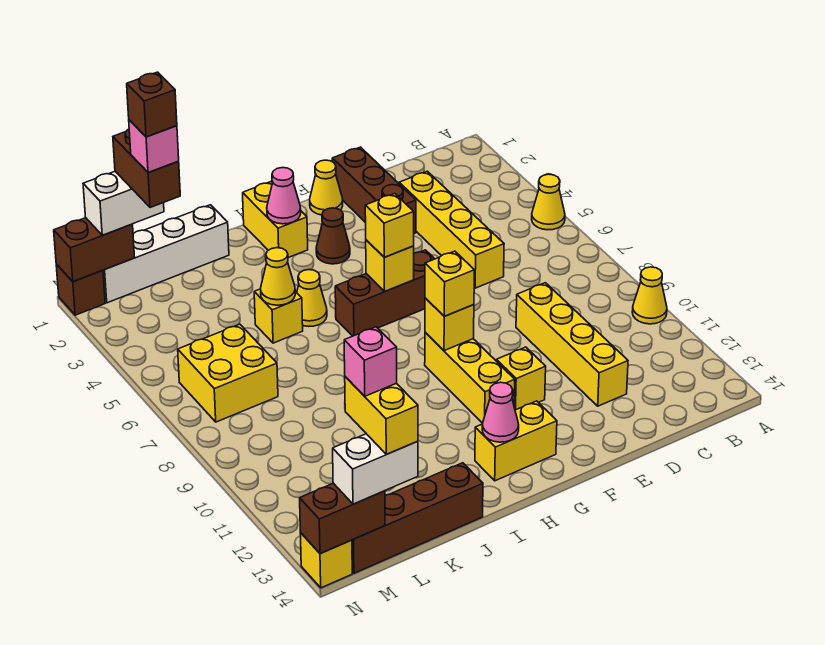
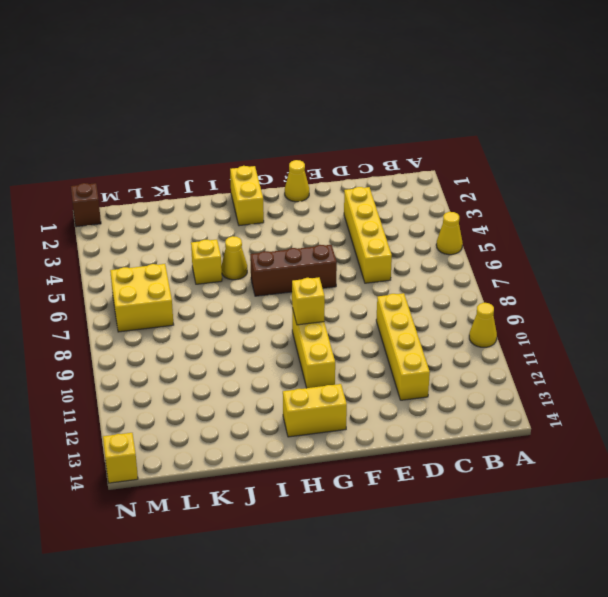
none -> brown 1x3 brick [332,147,416,234]
none -> yellow 1x1 brick [496,347,546,410]
none -> brown 1x1 cone [316,208,350,264]
none -> white 1x4 brick [103,205,229,303]

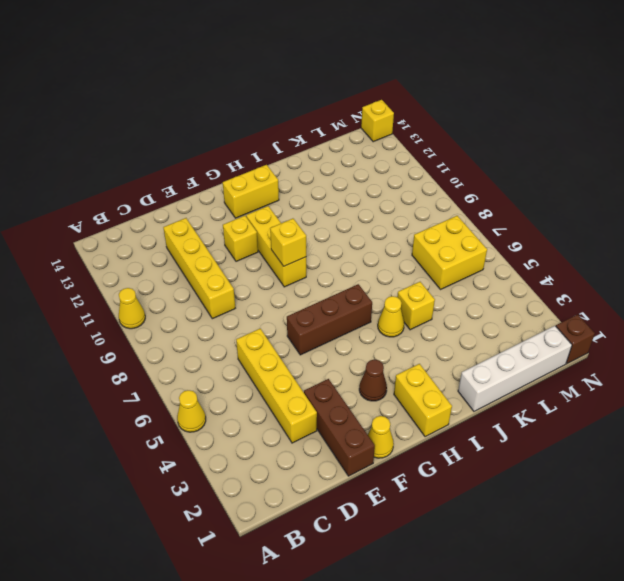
none -> brown 1x4 brick [352,463,483,573]
none -> yellow 1x1 brick [366,240,414,291]
none -> pink 1x1 cone [267,168,301,224]
none -> pink 1x1 cone [482,382,519,442]

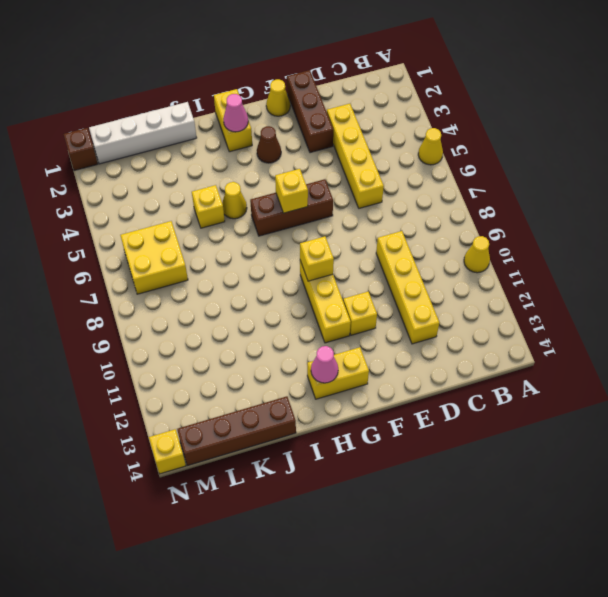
none -> yellow 1x1 cone [261,248,295,305]
none -> brown 1x2 brick [54,218,135,282]
none -> brown 1x2 brick [300,483,385,553]
none -> yellow 1x1 brick [365,194,414,257]

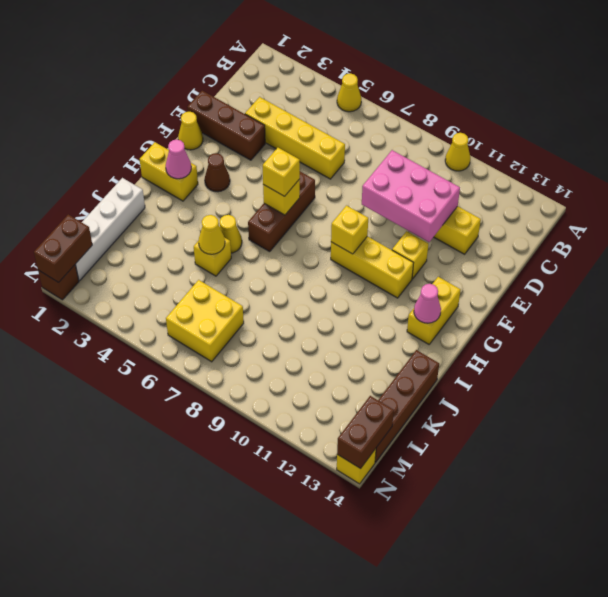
pink 2x3 brick [362,150,460,242] -> none
none -> yellow 1x1 brick [425,251,474,316]
none -> white 1x2 brick [83,172,164,235]
none -> white 1x2 brick [333,434,418,504]
none -> brown 1x2 brick [113,129,180,208]

